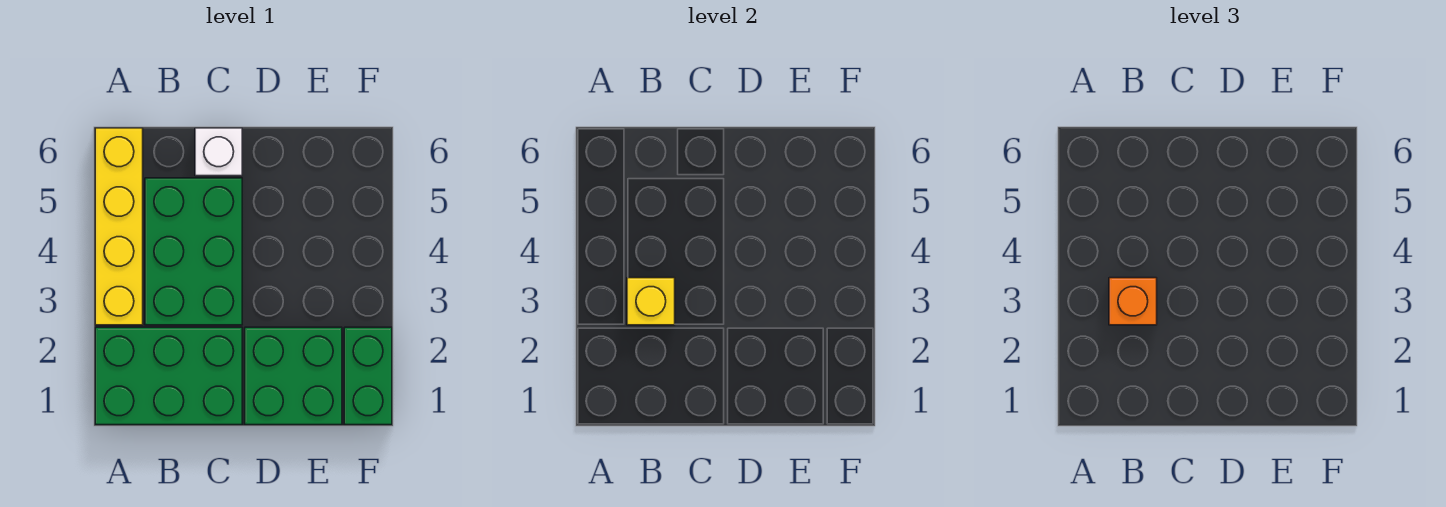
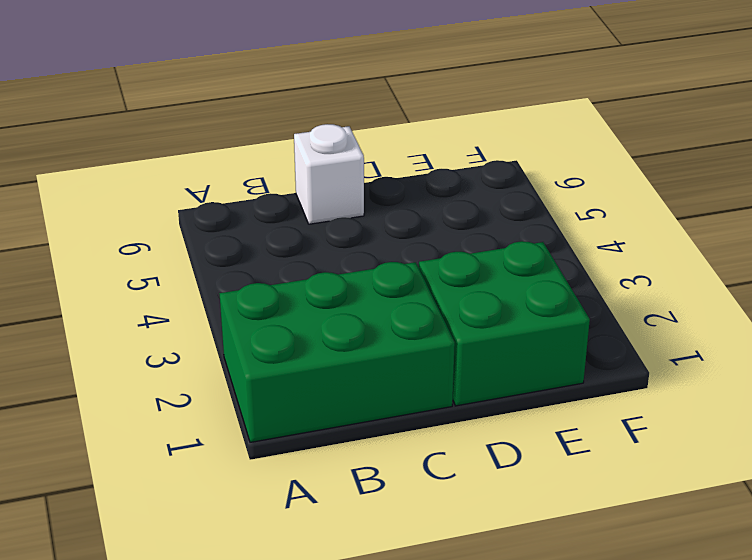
none -> yellow 1x4 brick [95,128,143,325]
none -> green 2x3 brick [145,178,242,325]

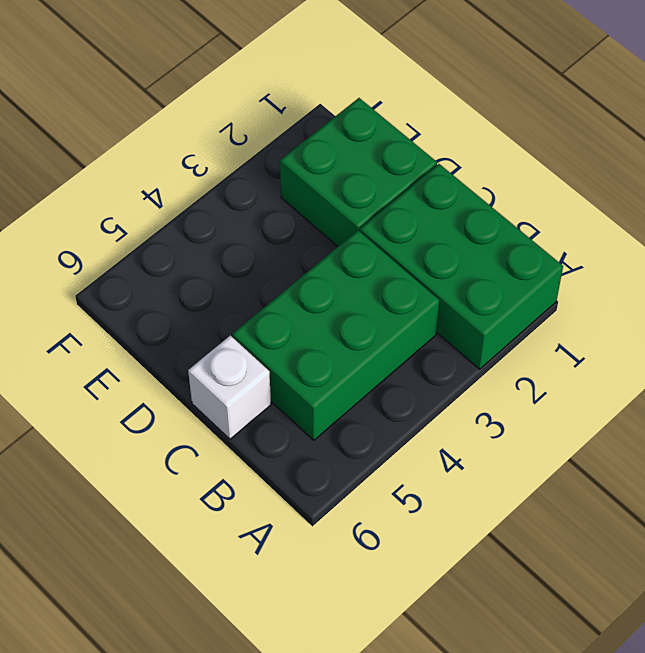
none -> yellow 1x4 brick [95,128,143,325]
none -> green 1x2 brick [344,327,392,425]

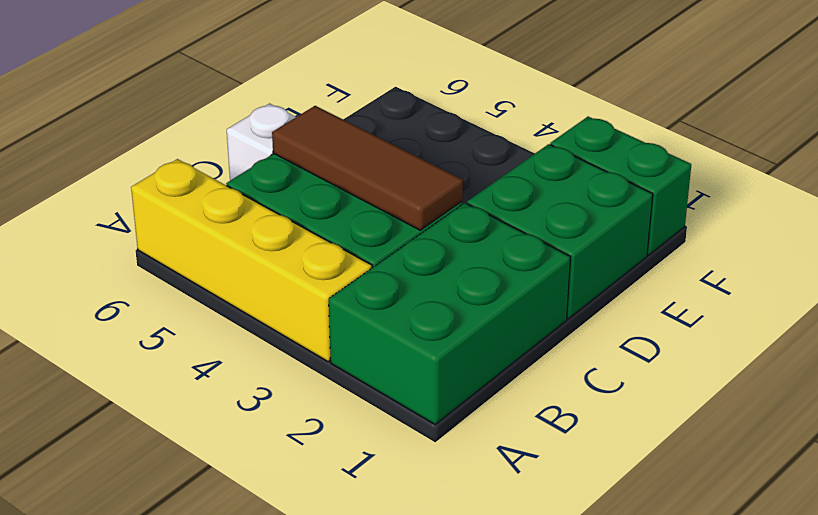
brown 1x3 tile [272,106,463,230] -> none
none -> yellow 1x1 brick [627,278,675,325]
none -> orange 1x1 brick [1109,278,1157,325]

